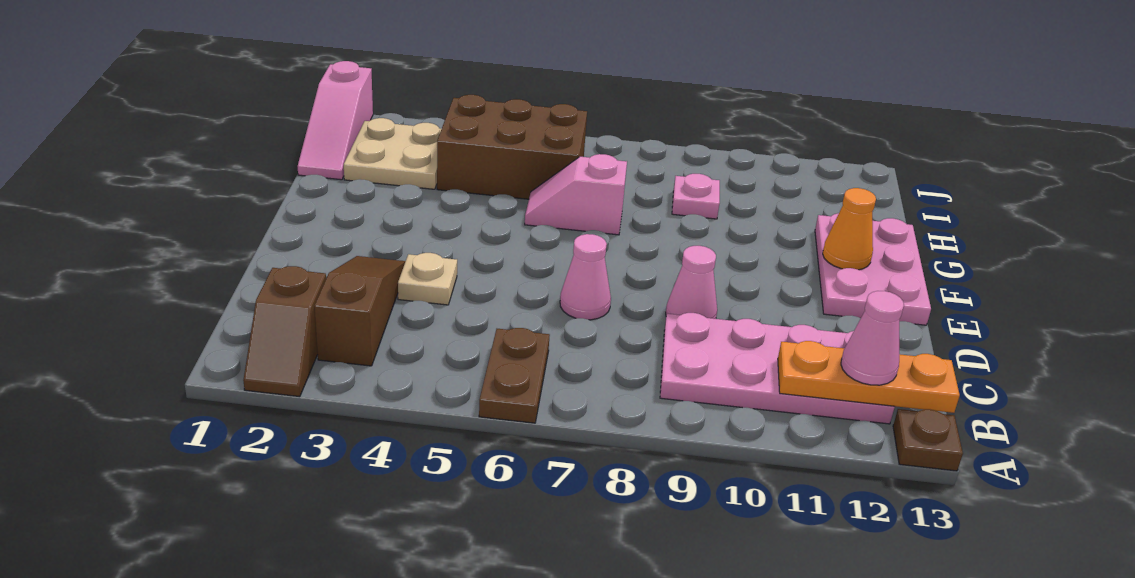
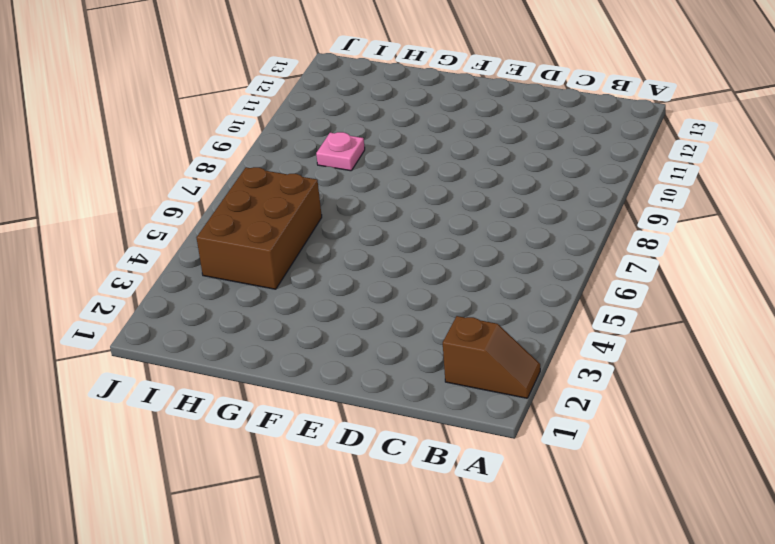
none -> brown 1x2 plate [479,328,550,423]
none -> brown 1x1 plate [893,409,963,471]
none -> brown 1x3 slope [314,256,405,366]

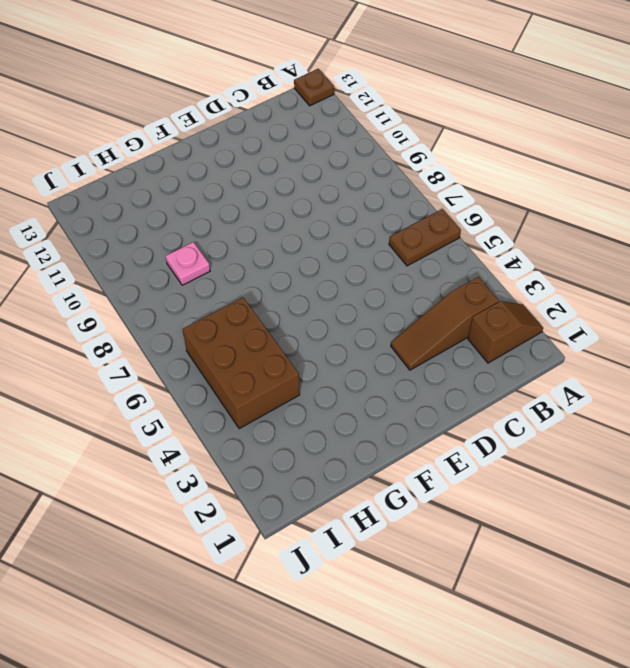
none -> pink 2x4 plate [660,313,895,424]
none -> tan 1x1 plate [398,253,457,305]
none -> pink 1x1 cone [560,234,611,320]

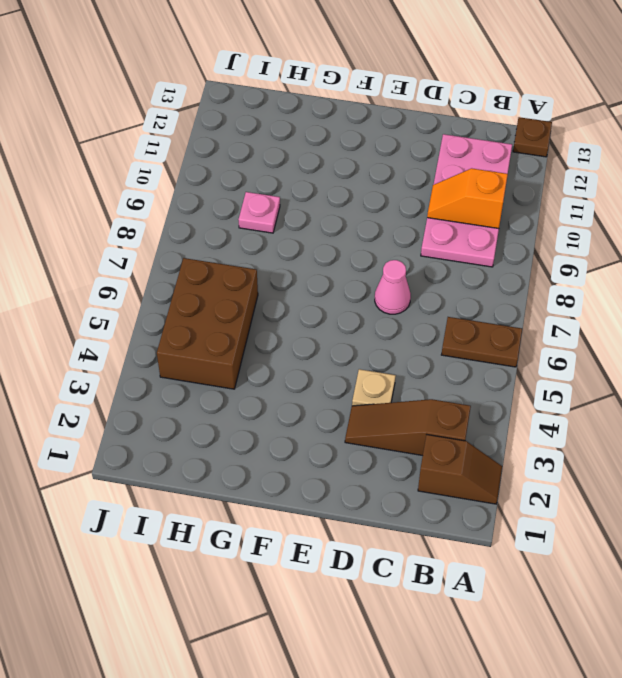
orange 1x2 slope [427,168,508,229] -> none
none -> pink 1x1 cone [666,246,717,319]
none -> pink 2x3 plate [815,213,931,325]
none -> pink 1x2 slope [525,154,627,235]

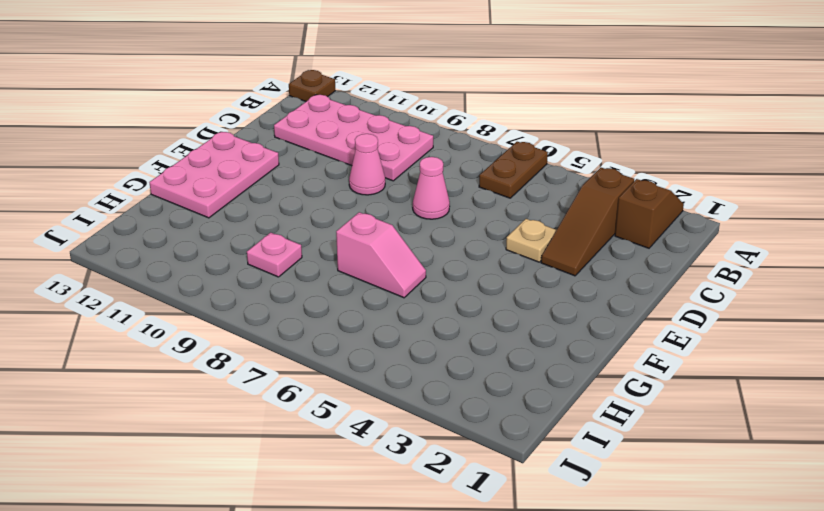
none -> pink 1x3 slope [298,61,373,180]
none -> tan 2x2 plate [344,118,441,189]
none -> brown 2x3 brick [437,95,587,199]

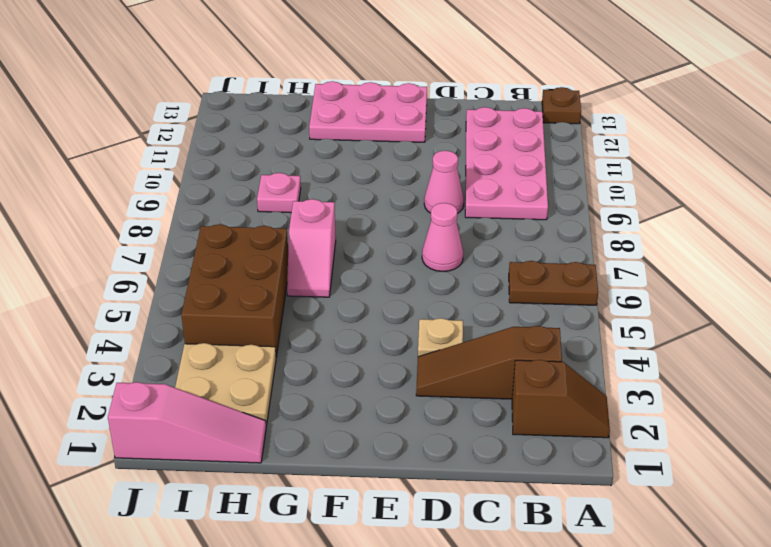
none -> orange 1x3 plate [778,341,960,413]
none -> orange 1x1 cone [823,188,876,270]
none -> pink 1x1 cone [841,291,904,385]

